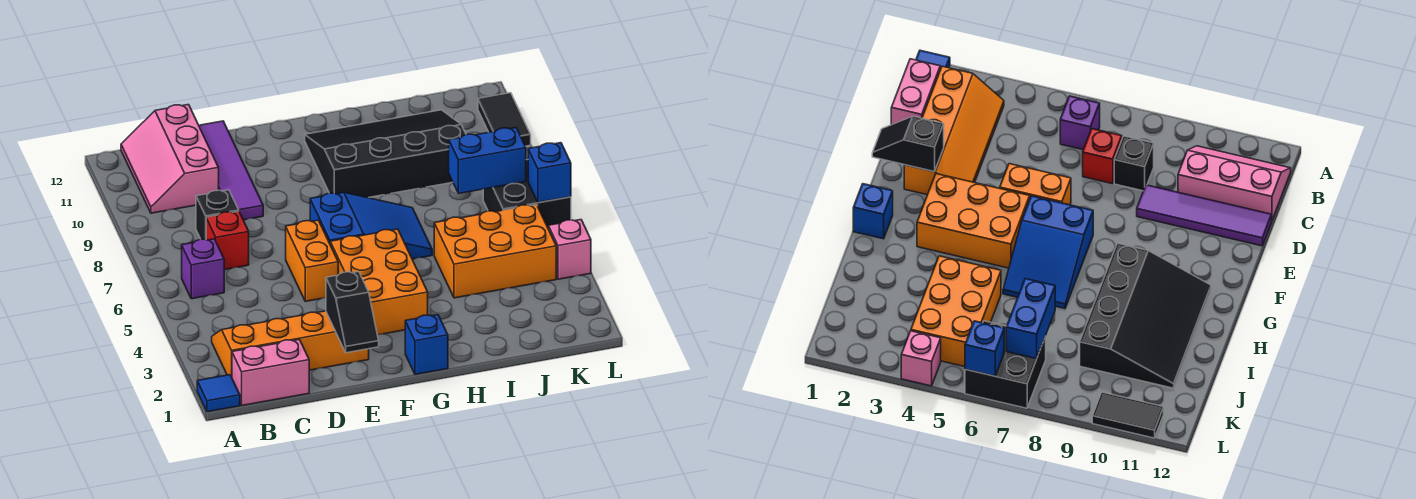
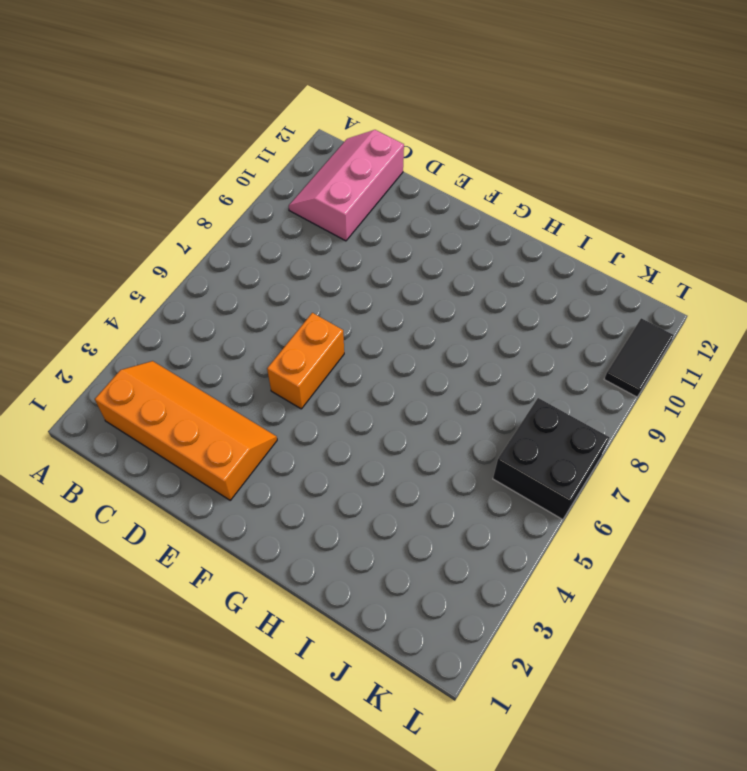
none -> blue 1x1 tile [197,375,240,412]
none -> pink 1x2 brick [232,339,309,405]
none -> purple 1x1 brick [182,239,224,299]

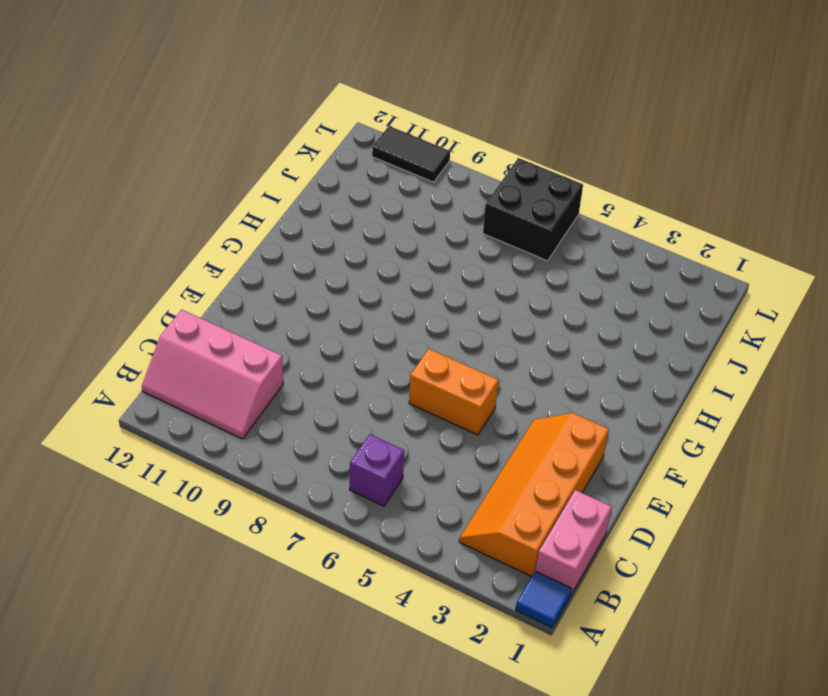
none -> red 1x1 brick [206,211,249,270]
none -> black 1x1 brick [196,190,239,239]
none -> purple 1x4 tile [199,121,263,220]

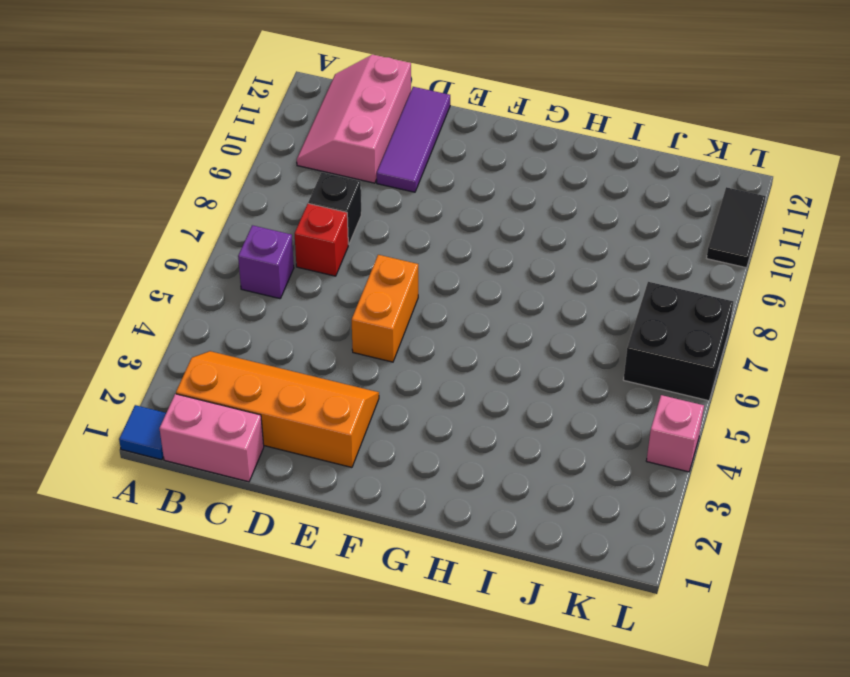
purple 1x3 tile [377,87,450,192] -> purple 1x4 tile [199,121,263,220]
none -> orange 2x3 brick [330,229,428,335]
none -> blue 2x3 slope [310,193,432,259]
none -> blue 1x1 brick [405,315,448,374]

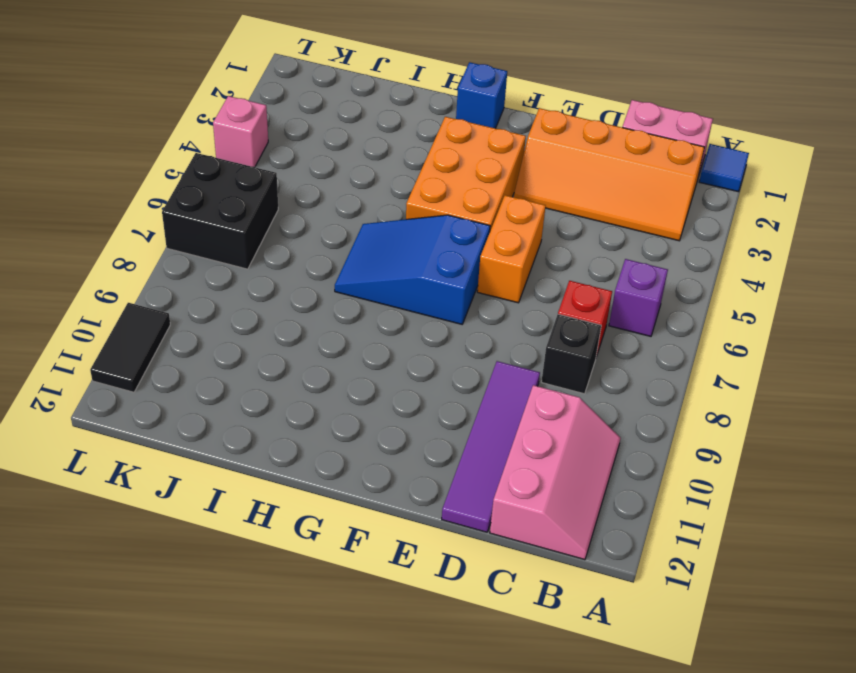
none -> black 3x4 slope [305,110,466,198]
none -> orange 2x3 brick [434,204,556,298]
none -> black 1x2 slope [326,272,379,353]

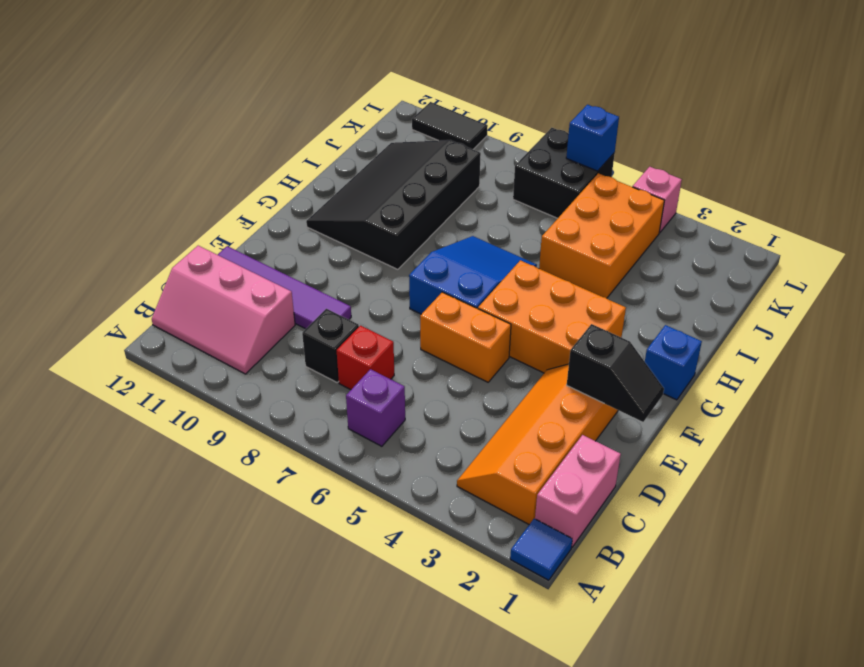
none -> blue 1x2 brick [449,128,526,193]

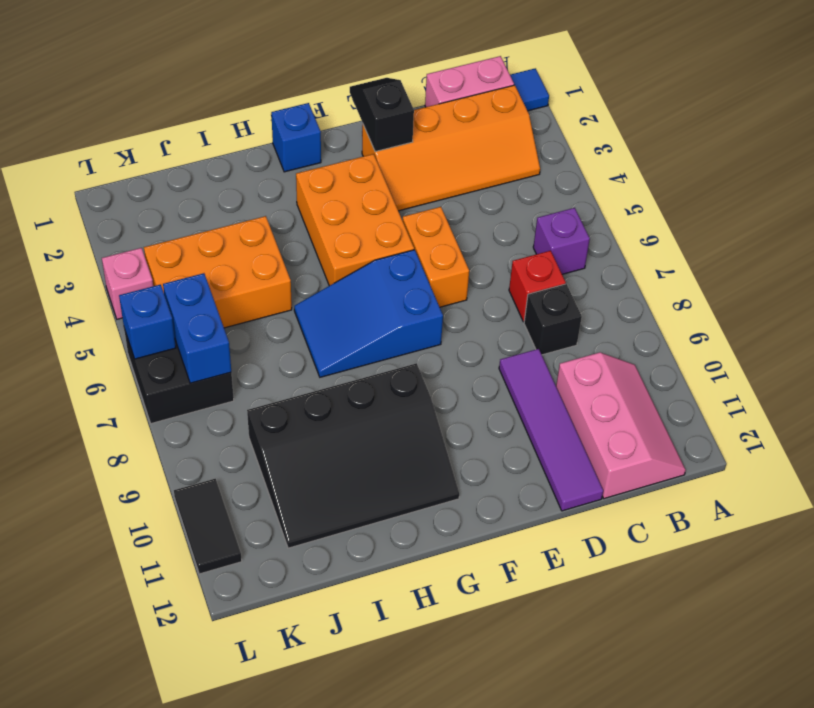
blue 1x2 brick [163,273,231,383] -> blue 1x2 brick turned to [449,128,526,193]

